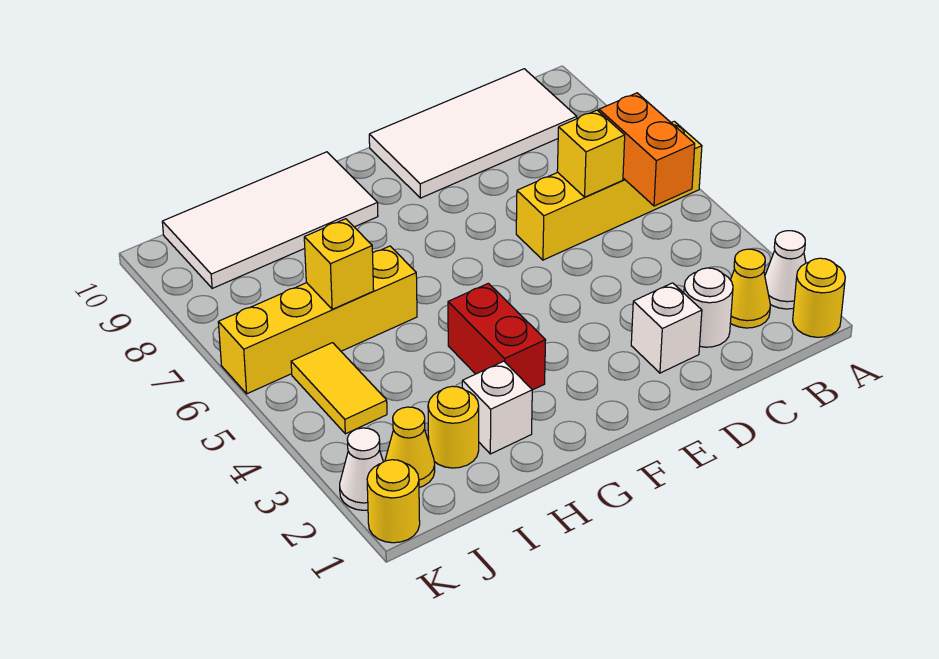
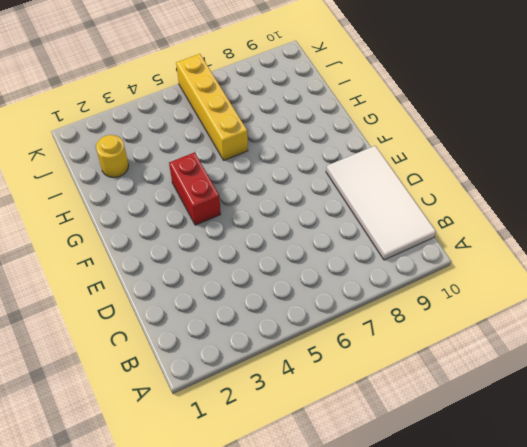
red 1x2 brick [169,152,221,225] -> red 1x2 brick turned to [448,283,546,390]
none -> yellow 1x1 round brick [793,258,845,337]
none -> white 1x1 cone [765,231,806,309]
none -> yellow 1x4 brick [516,121,702,260]

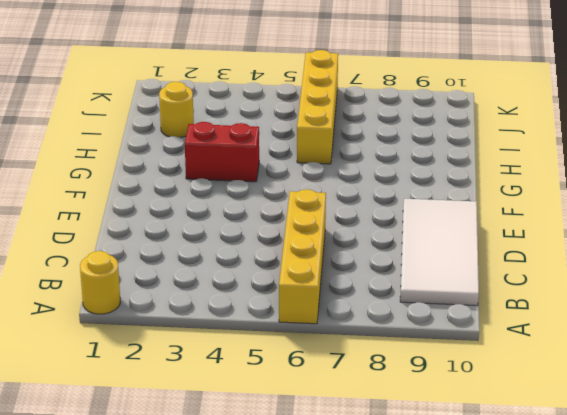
none -> white 1x1 cone [765,231,806,309]
none -> yellow 1x1 cone [730,249,770,328]
none -> white 1x1 round brick [684,268,733,347]

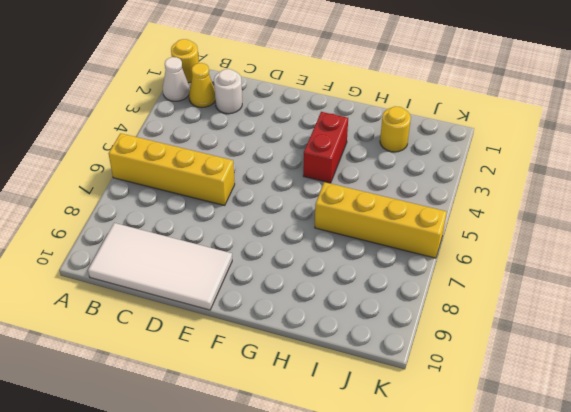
none -> white 1x1 brick [631,283,702,373]
none -> white 2x4 tile [162,152,378,288]
none -> white 1x1 brick [462,361,532,454]

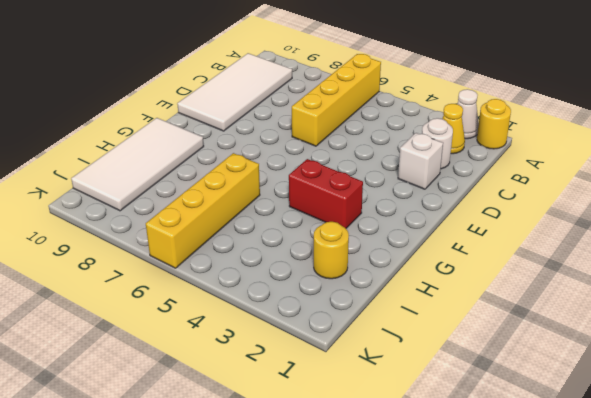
none -> white 1x1 brick [462,361,532,454]
none -> yellow 1x1 cone [385,407,435,487]
none -> yellow 1x2 tile [291,343,387,434]

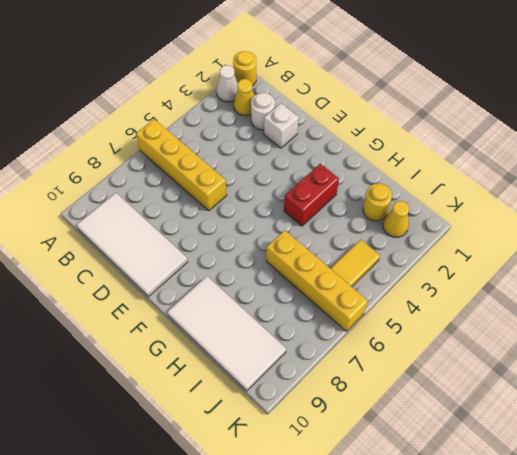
none -> white 1x1 brick [462,361,532,454]
none -> yellow 1x1 round brick [367,460,420,543]
none -> white 1x1 cone [340,428,383,510]

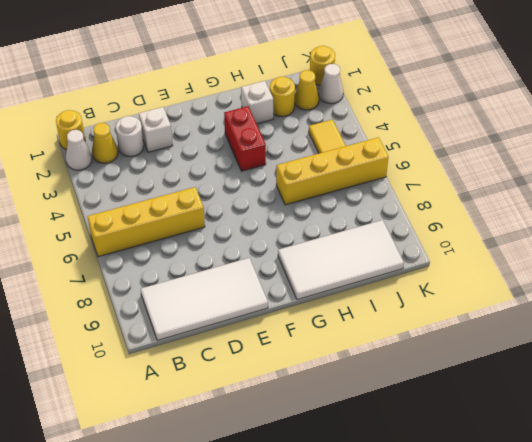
none -> orange 1x2 brick [599,93,695,206]
none -> yellow 1x1 brick [557,110,625,197]
none -> yellow 1x1 brick [304,219,374,309]

